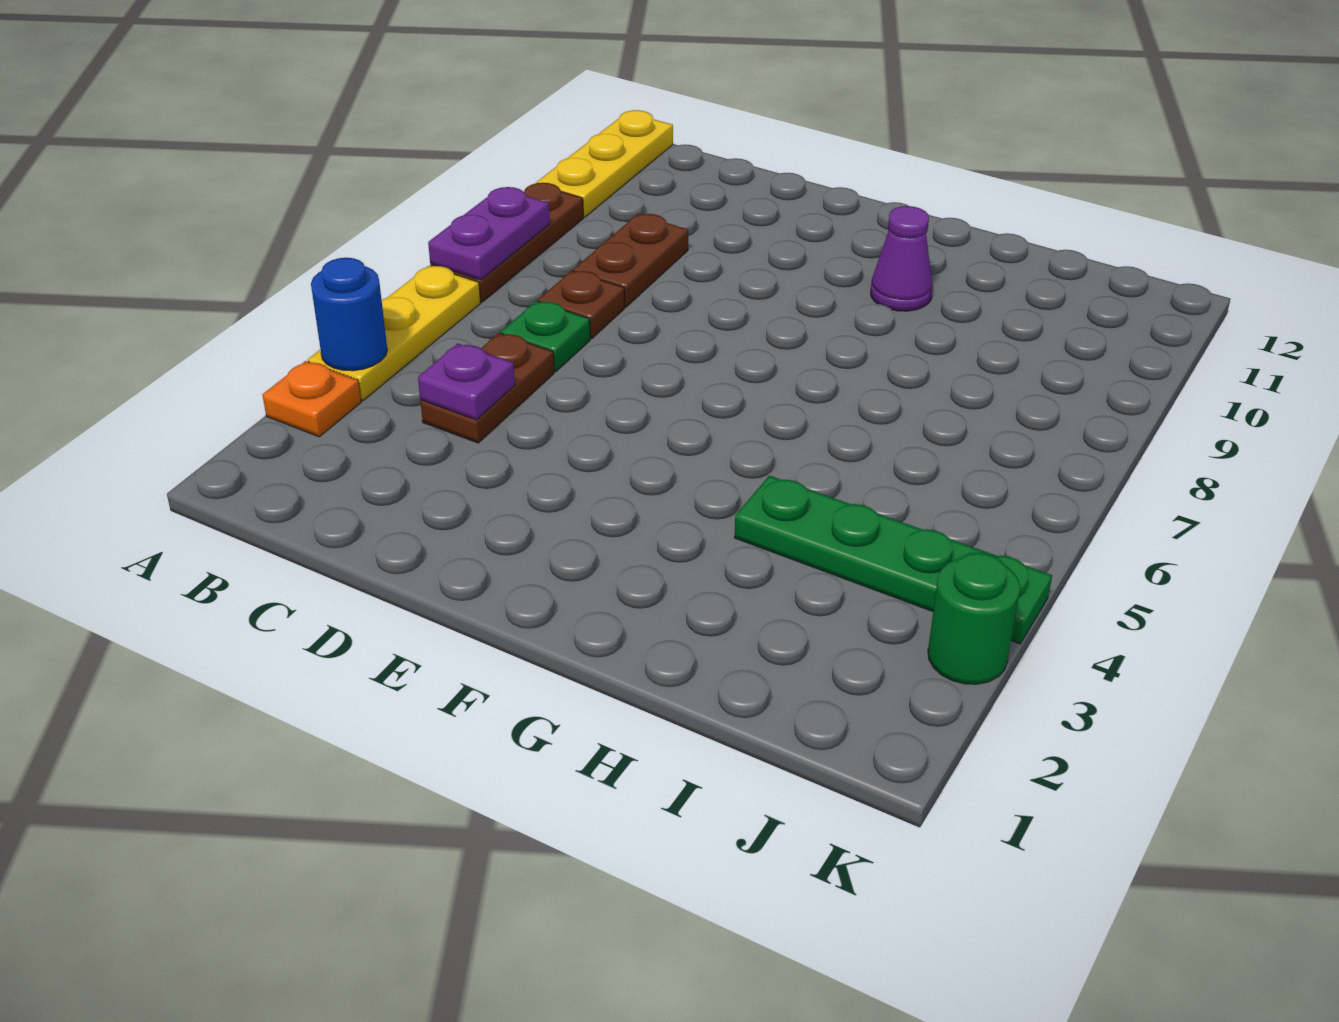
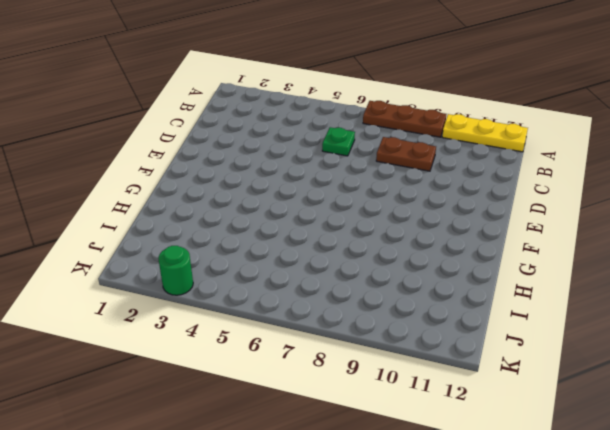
none -> orange 1x1 plate [262,361,361,437]
none -> yellow 1x3 plate [308,266,481,400]
none -> brown 1x2 plate [420,333,554,443]

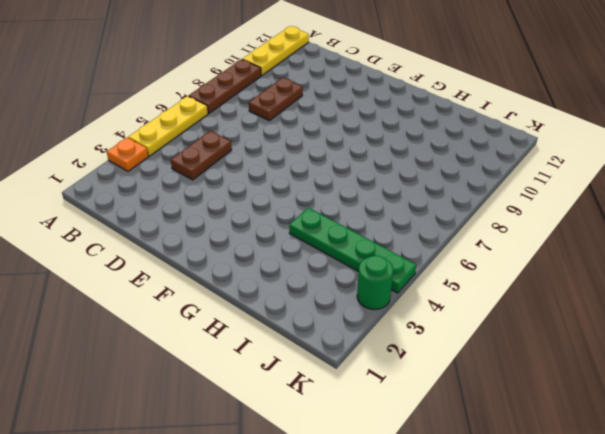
none -> green 1x1 plate [501,301,590,371]
none -> brown 1x1 plate [538,271,625,338]
none -> purple 1x1 cone [871,206,933,311]

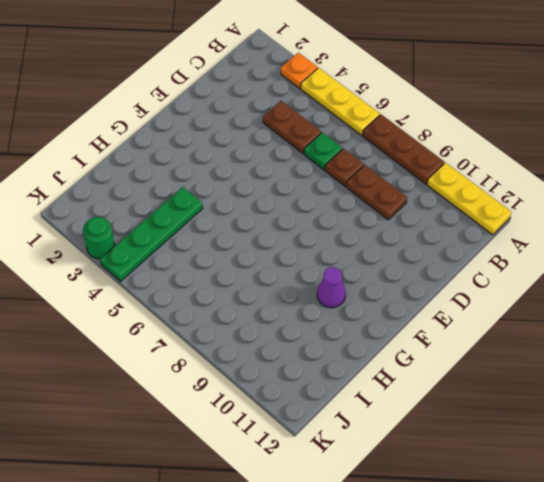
none -> blue 1x1 round brick [311,258,387,371]
none -> purple 1x2 plate [428,187,550,280]
none -> purple 1x1 plate [418,344,515,420]

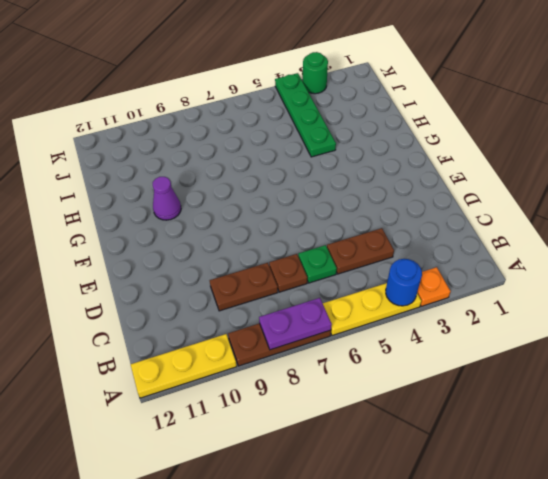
none -> purple 1x1 plate [418,344,515,420]

